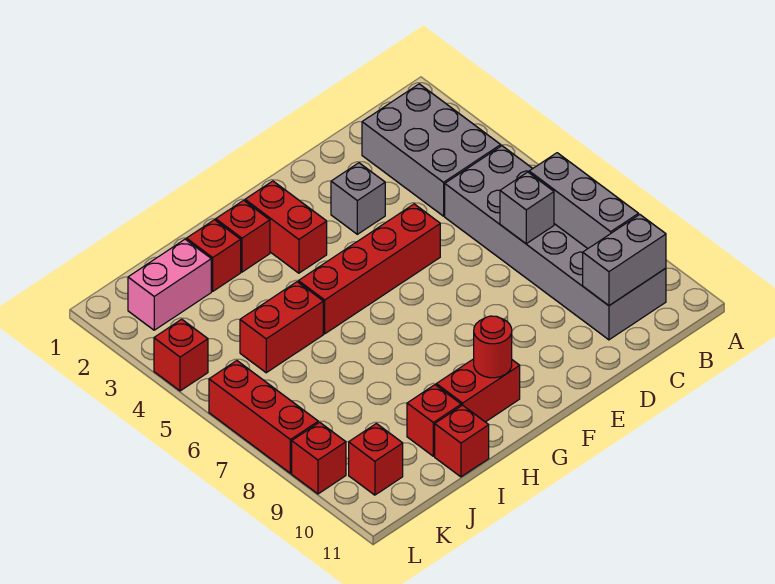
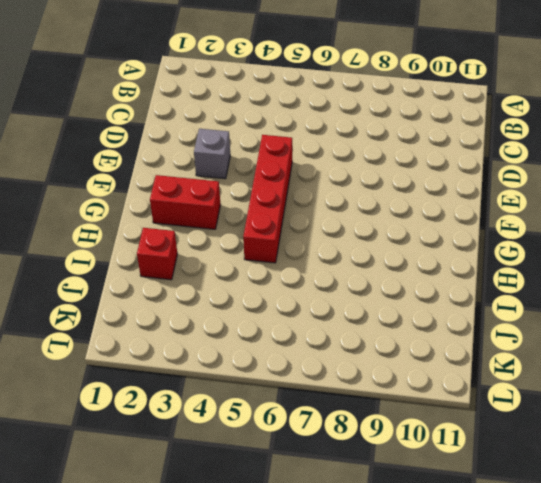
none -> grey 2x3 brick [362,84,501,216]
none -> grey 2x6 brick [445,146,666,340]
none -> red 1x2 brick [436,359,520,422]

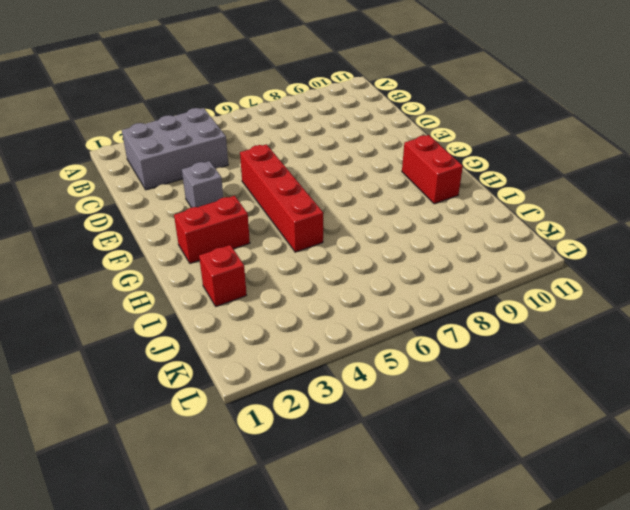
none -> grey 2x6 brick [445,146,666,340]
none -> red 1x1 brick [216,200,270,272]
none -> red 1x2 brick [240,282,323,373]

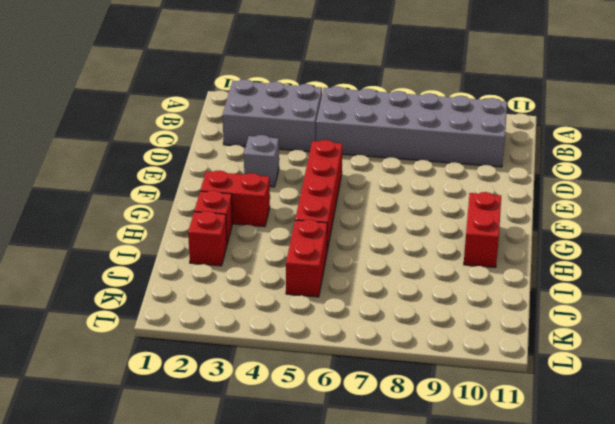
none -> red 1x1 brick [407,385,461,456]
none -> red 1x1 brick [435,405,489,477]
none -> pink 1x2 brick [128,239,211,330]

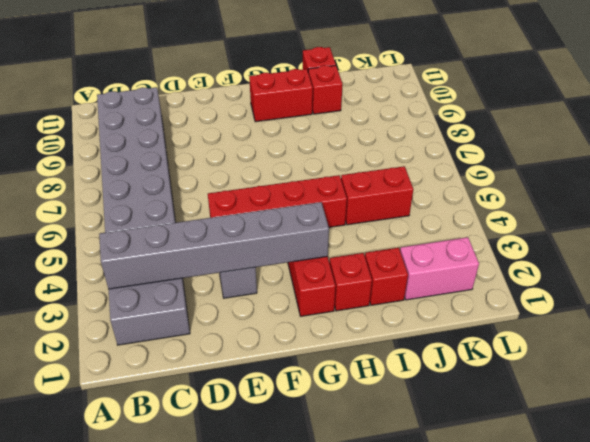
grey 1x6 brick [99,202,329,289] -> none
none -> red 1x1 brick [349,424,403,495]
none -> red 1x1 brick [154,319,208,391]
none -> red 1x3 brick [209,361,318,473]

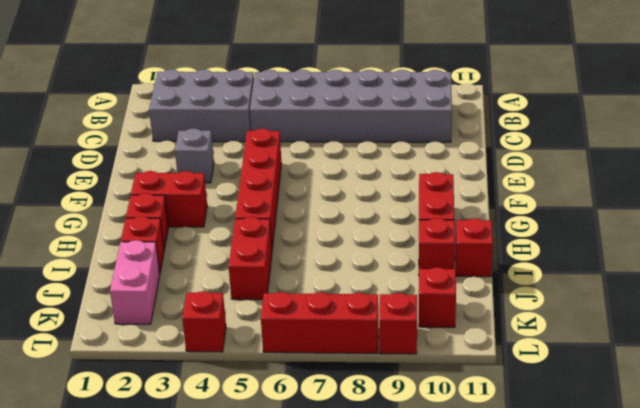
none -> grey 1x3 brick [529,153,639,248]
none -> grey 1x2 brick [583,215,666,306]
none -> grey 1x1 brick [500,172,554,244]

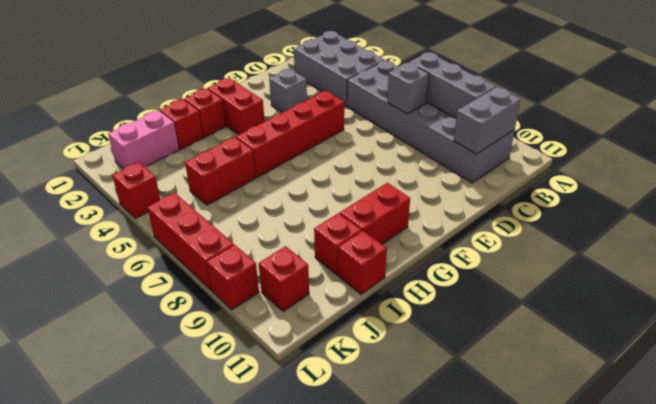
none -> red 1x1 round brick [474,316,512,378]

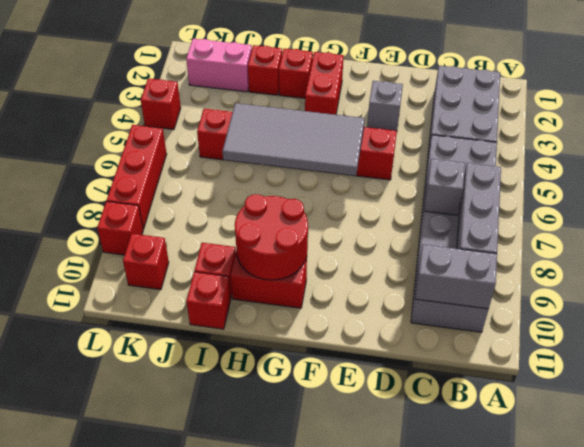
grey 2x4 tile [222,103,365,176] -> none
red 2x2 round brick [235,194,308,280] -> red 1x1 round brick [474,316,512,378]

